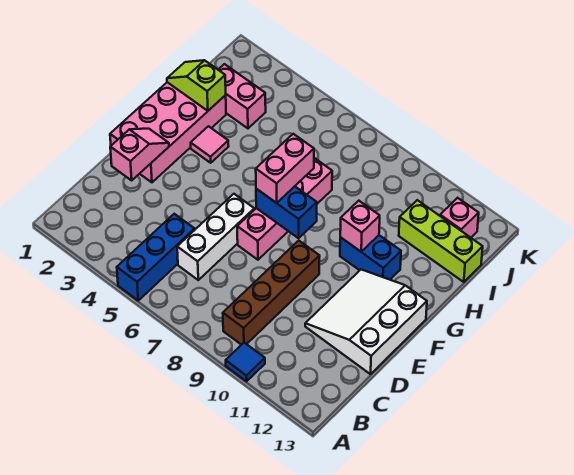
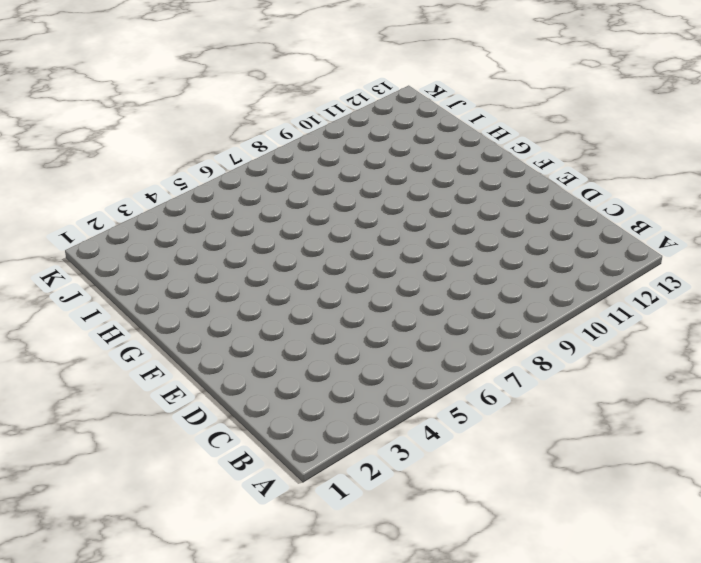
none -> blue 1x3 brick [117,214,195,300]
none -> blue 1x1 tile [226,343,265,381]
none -> brown 1x4 brick [223,241,320,345]

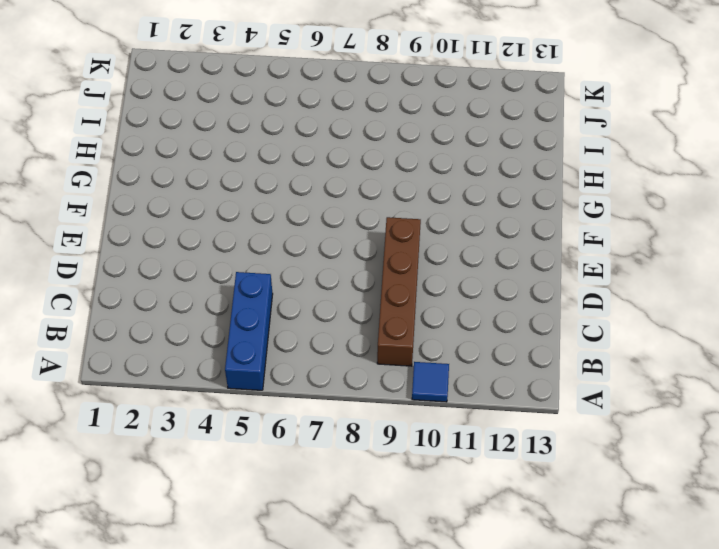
none -> white 1x3 brick [177,194,254,280]
none -> white 3x3 slope [305,270,427,374]
none -> pink 2x4 brick [110,82,226,182]

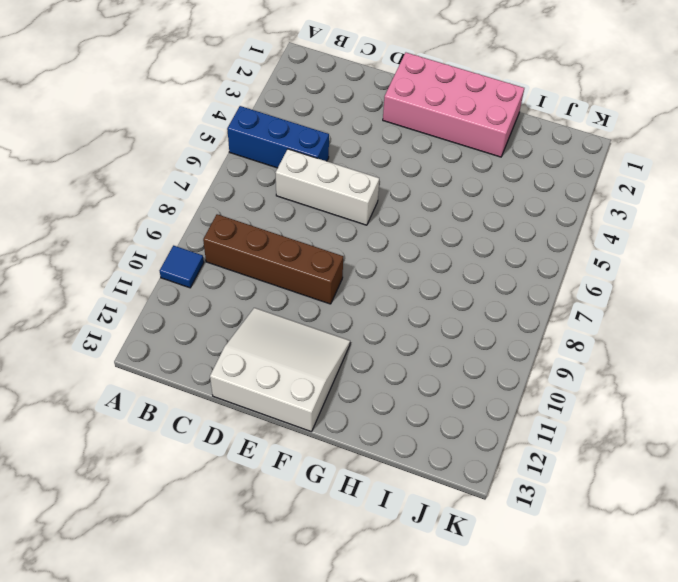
none -> pink 1x4 brick [237,158,332,260]
none -> pink 1x1 tile [191,126,228,163]
none -> blue 1x2 brick [340,235,401,280]

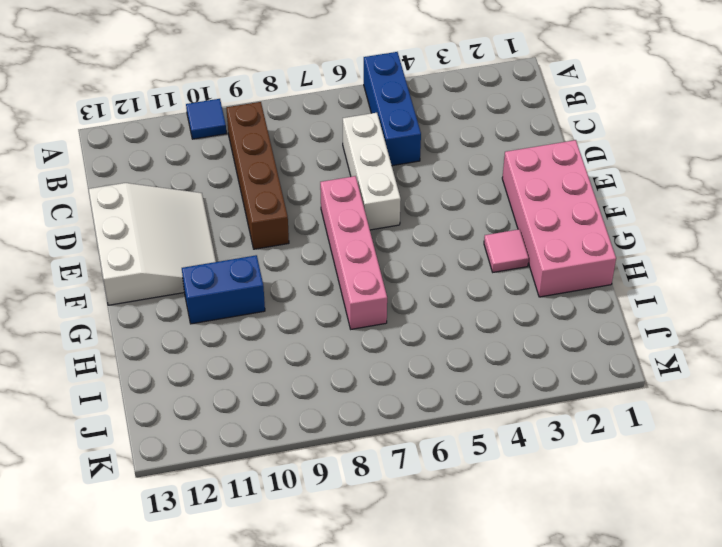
none -> pink 1x2 brick [218,64,266,128]
none -> lime 1x3 brick [399,200,483,282]
none -> pink 1x1 brick [440,198,479,238]

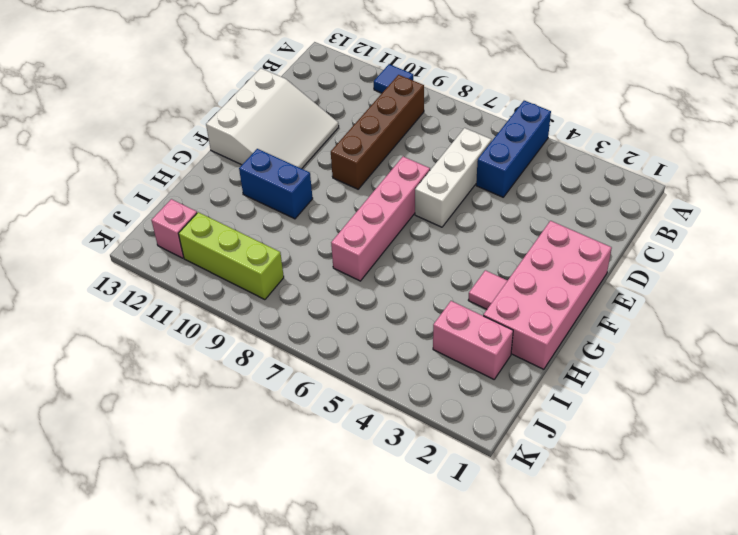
lime 1x3 brick [178,212,284,300] -> lime 1x3 brick moved to [399,200,483,282]
none -> pink 1x2 slope [110,129,169,180]
none -> blue 1x2 brick [256,186,317,238]
none -> pink 1x1 brick [340,201,380,252]

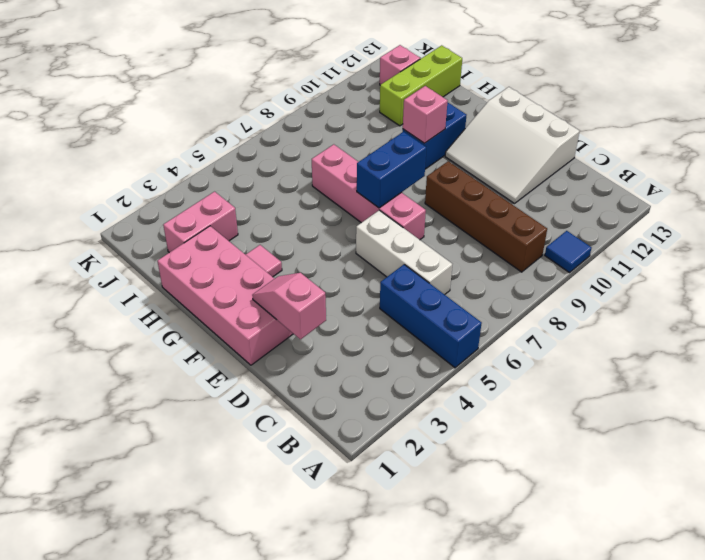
none -> lime 1x2 slope [167,60,226,111]
none -> pink 1x2 brick [256,134,314,203]

